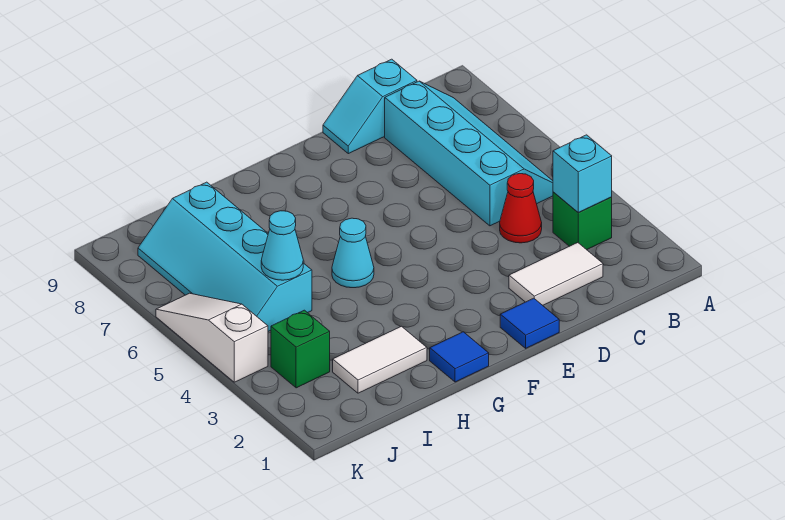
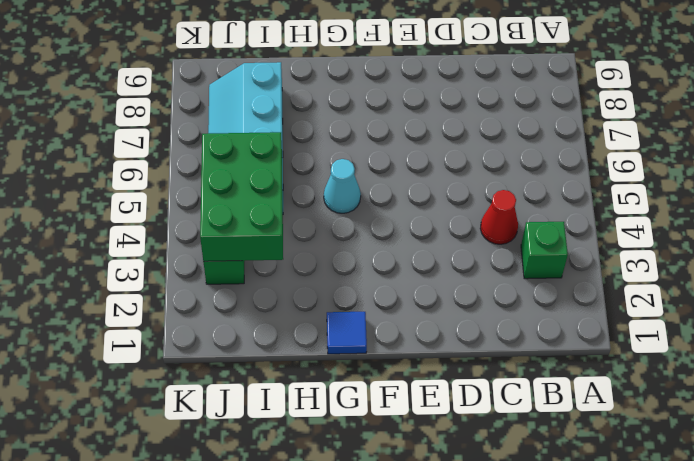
green 2x3 brick [200,132,283,261] -> cyan 1x1 cone [261,211,303,280]
none -> cyan 2x4 slope [385,81,553,226]
none -> white 1x2 tile [509,243,603,305]
none -> cyan 1x2 slope [323,59,417,154]

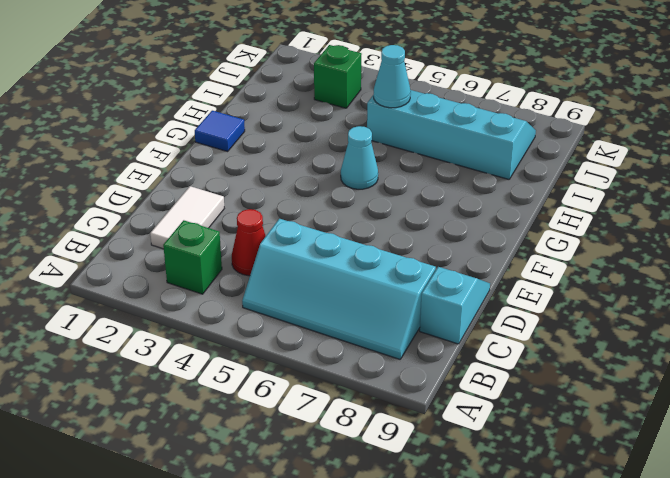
none -> blue 1x1 tile [500,298,559,348]
none -> white 1x2 tile [333,326,427,393]
none -> white 1x3 slope [156,293,268,382]

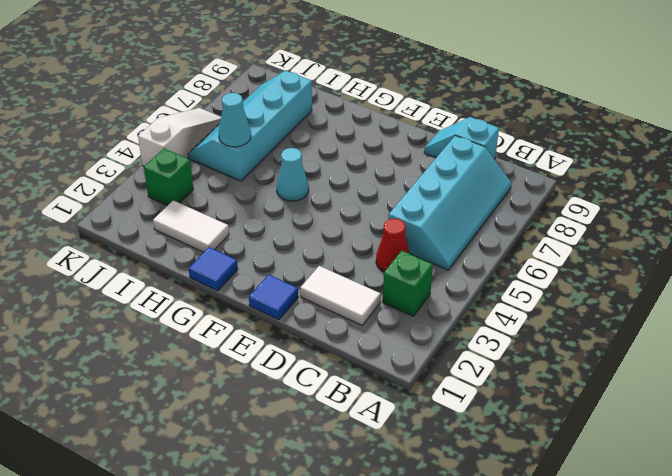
none -> cyan 1x1 brick [553,135,612,213]

